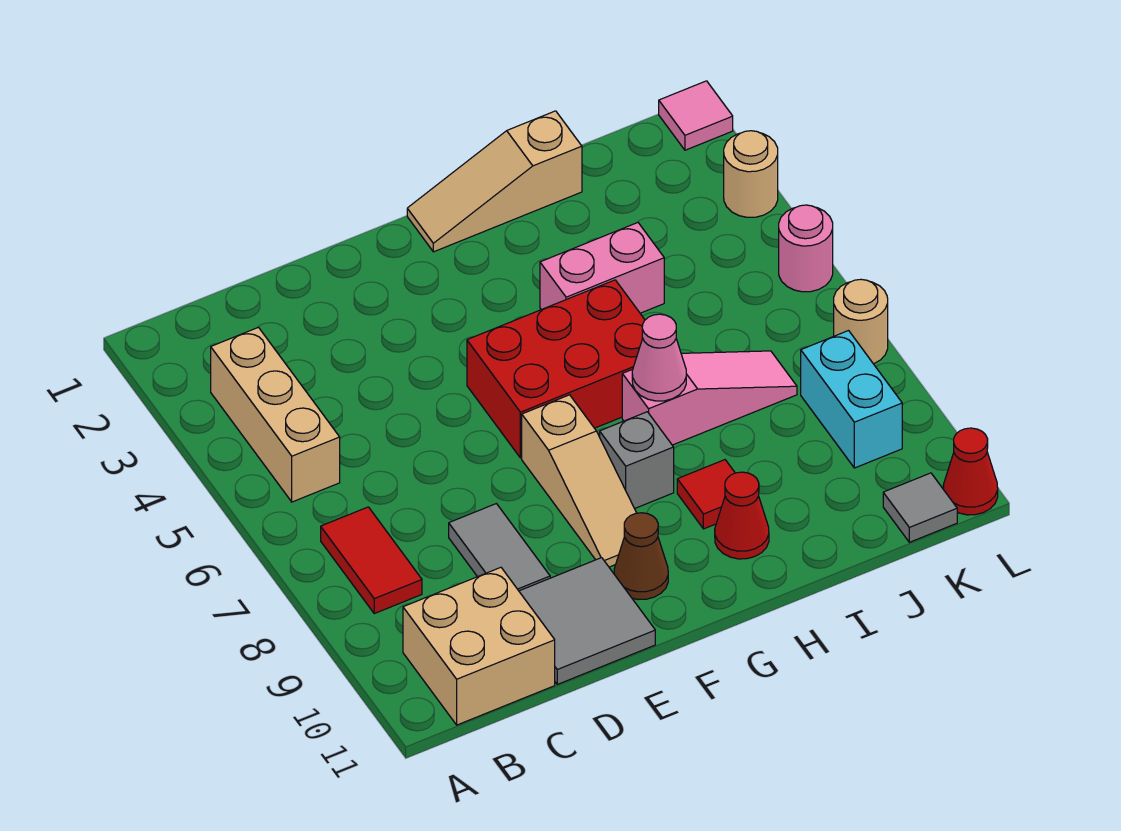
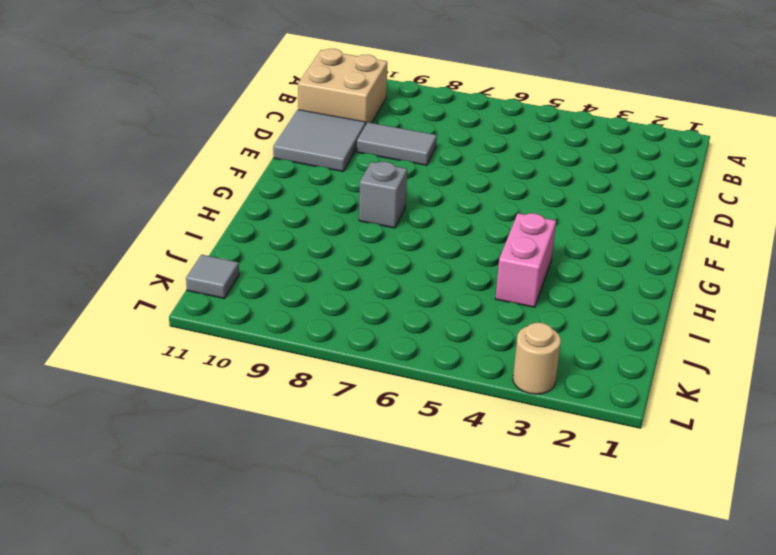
none -> tan 1x3 brick [211,327,340,502]
none -> red 1x2 tile [321,507,422,613]
none -> red 2x3 brick [467,280,645,458]

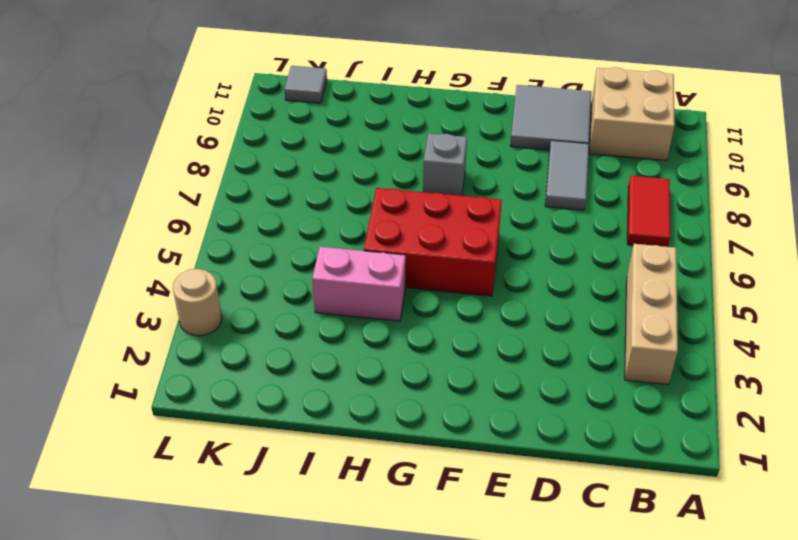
none -> tan 1x3 slope [522,395,636,567]
none -> brown 1x1 cone [614,513,668,600]
none -> tan 1x3 slope [407,111,582,252]

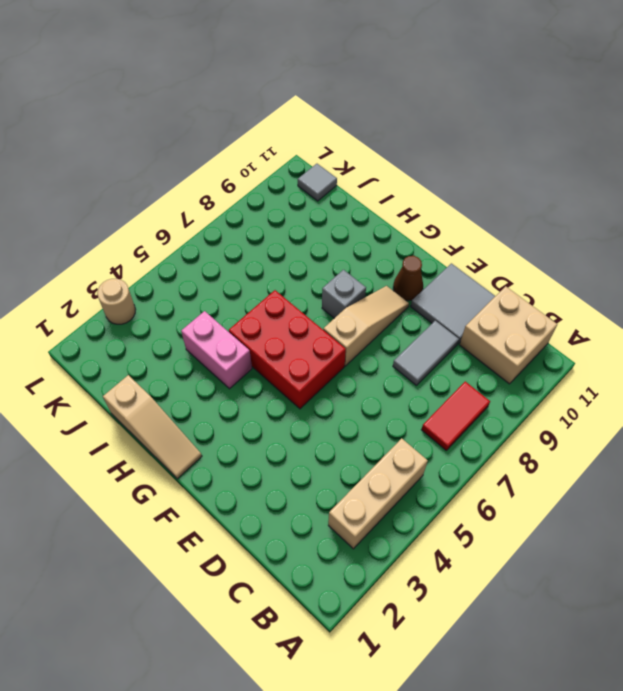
none -> pink 1x3 slope [622,351,797,445]
none -> red 1x1 tile [677,460,735,529]
none -> red 1x1 cone [715,472,769,559]

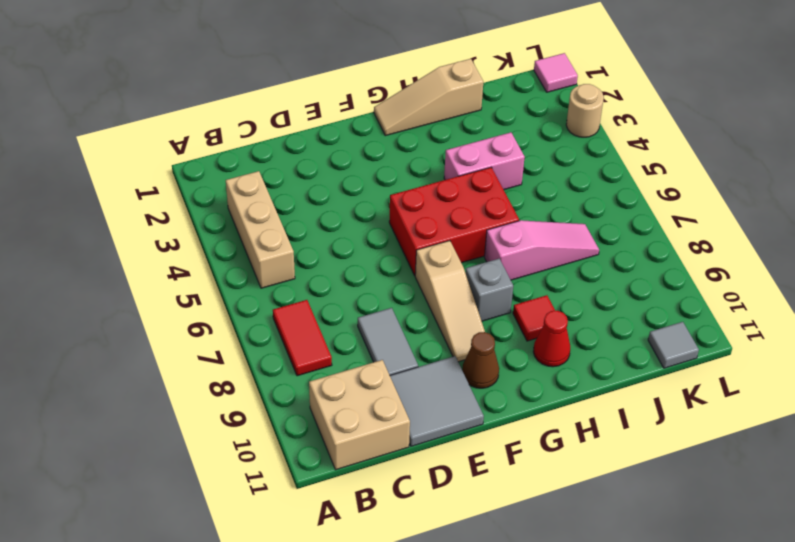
none -> cyan 1x2 brick [801,331,902,468]
none -> pink 1x1 round brick [779,205,833,292]
none -> tan 1x1 round brick [834,279,888,364]

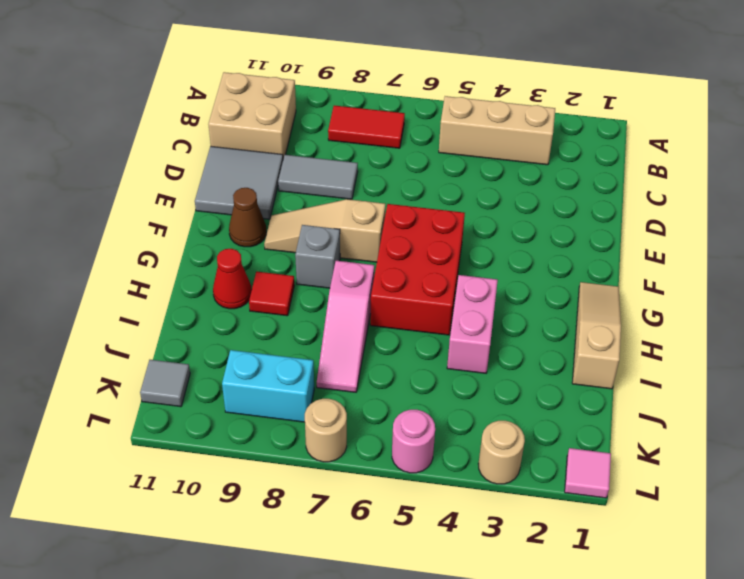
none -> red 1x1 cone [943,428,998,515]
none -> pink 1x1 cone [632,314,686,401]

